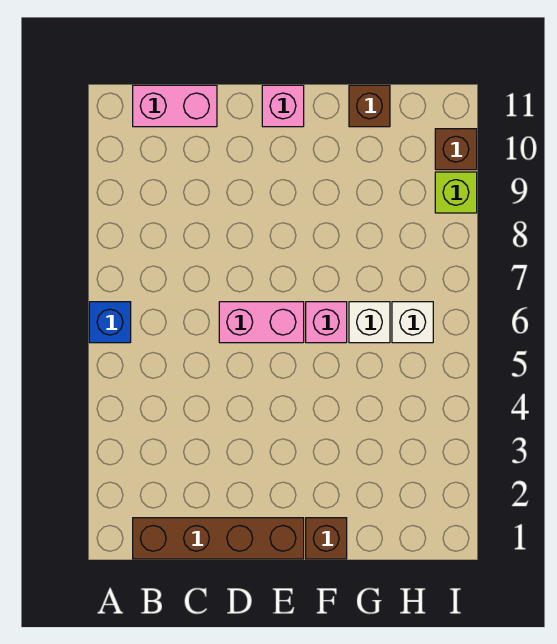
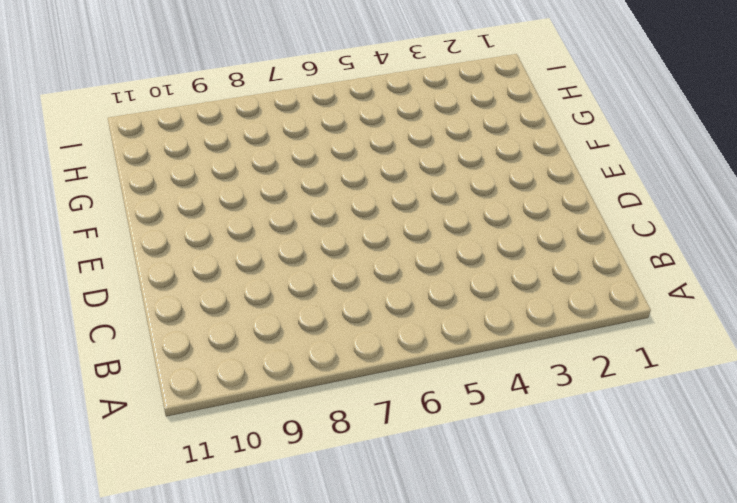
none -> blue 1x1 brick [89,302,131,343]
none -> brown 1x4 brick [133,518,304,559]
none -> pink 1x2 brick [133,85,217,127]

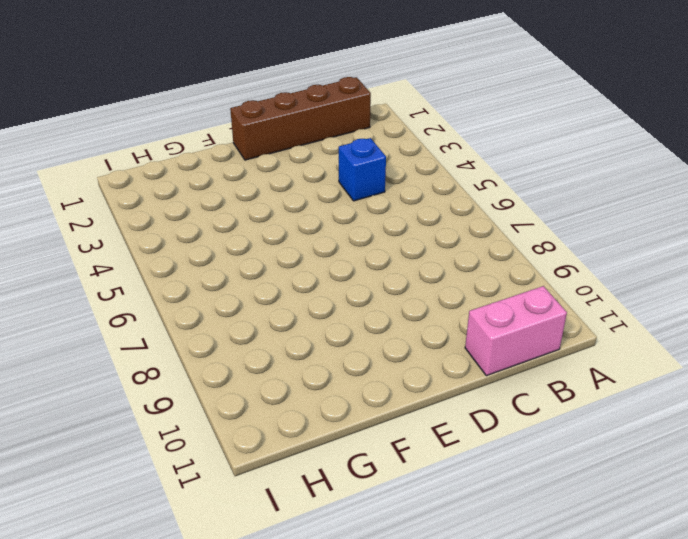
blue 1x1 brick [339,138,386,201] -> blue 1x1 brick moved to [89,302,131,343]
none -> pink 1x2 brick [219,302,304,343]
none -> pink 1x1 brick [262,85,304,127]
none -> brown 1x1 brick [306,518,347,559]

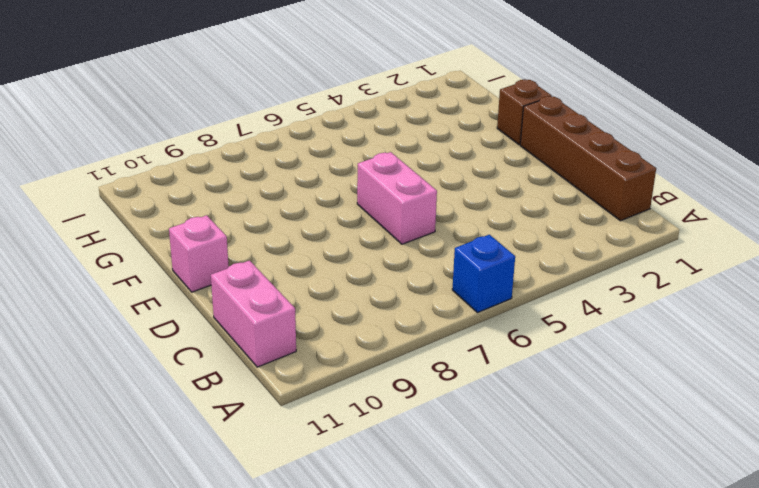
none -> pink 1x1 brick [306,302,347,343]
none -> white 1x1 brick [349,302,390,343]
none -> brown 1x1 brick [349,85,390,127]

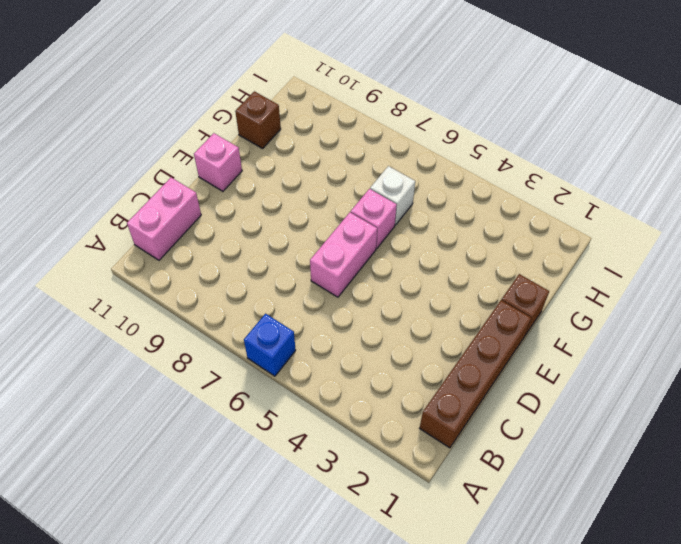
none -> white 1x1 brick [392,302,433,343]
none -> lime 1x1 brick [435,172,477,213]
none -> brown 1x1 brick [435,129,477,170]

